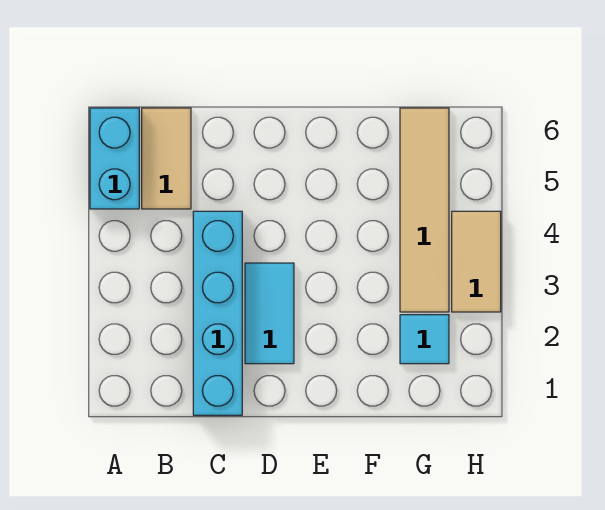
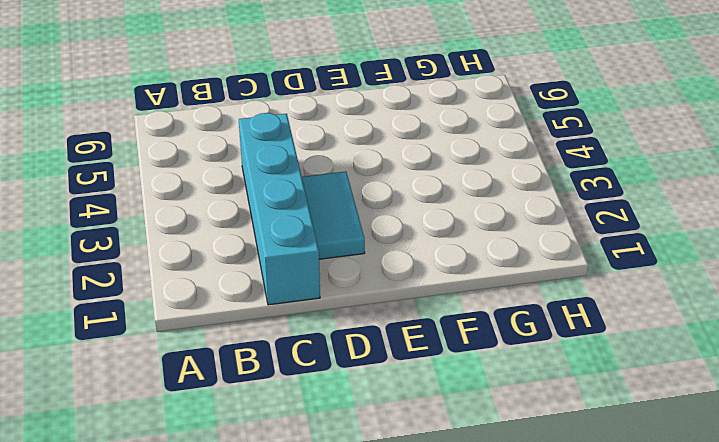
none -> cyan 1x2 brick [90,108,139,209]
none -> tan 1x2 tile [142,108,191,209]

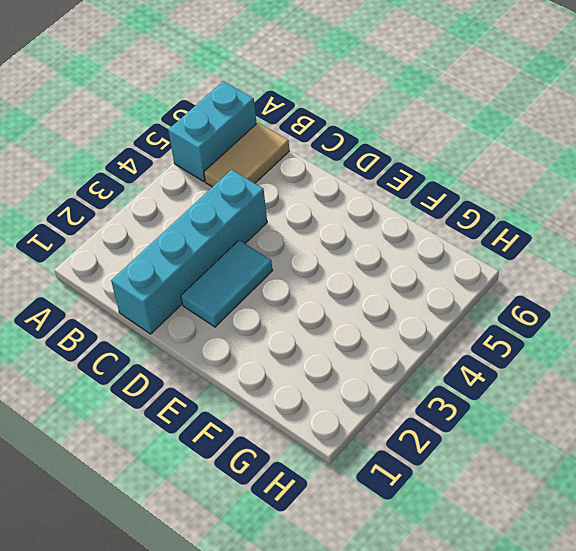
none -> cyan 1x1 tile [400,315,449,364]
none -> tan 1x4 tile [400,108,449,312]

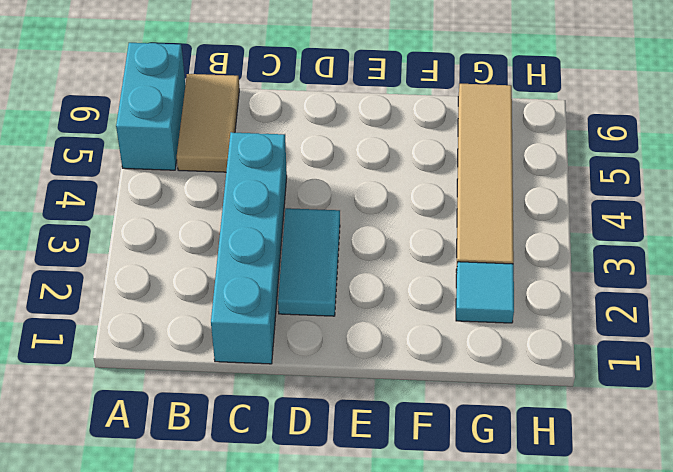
none -> tan 1x2 tile [452,211,501,312]

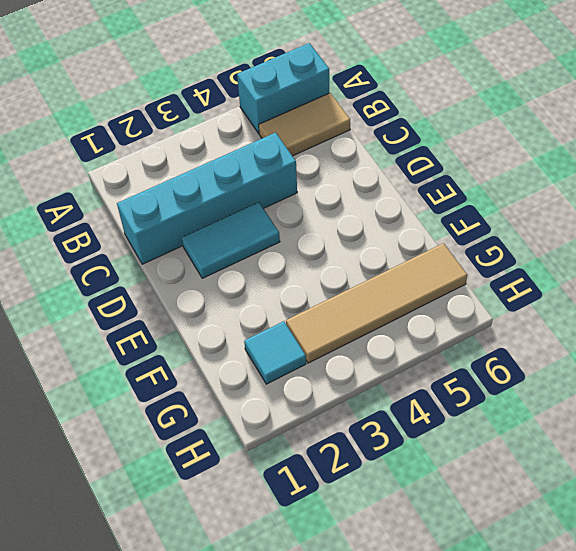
none -> tan 1x2 tile [452,211,501,312]

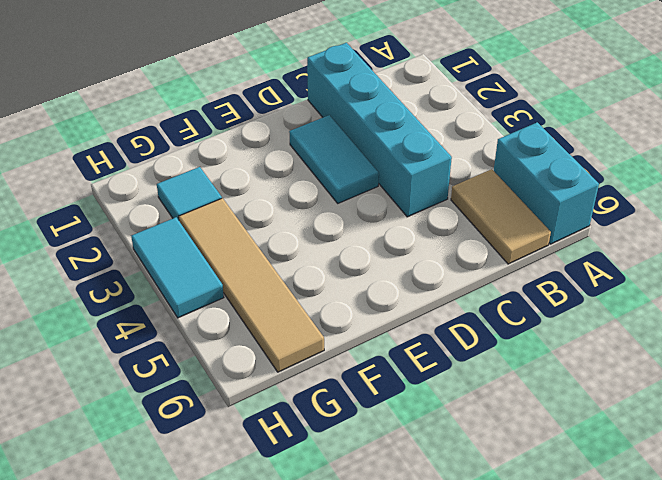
cyan 1x2 tile [131,217,224,318] -> tan 1x2 tile [452,211,501,312]

